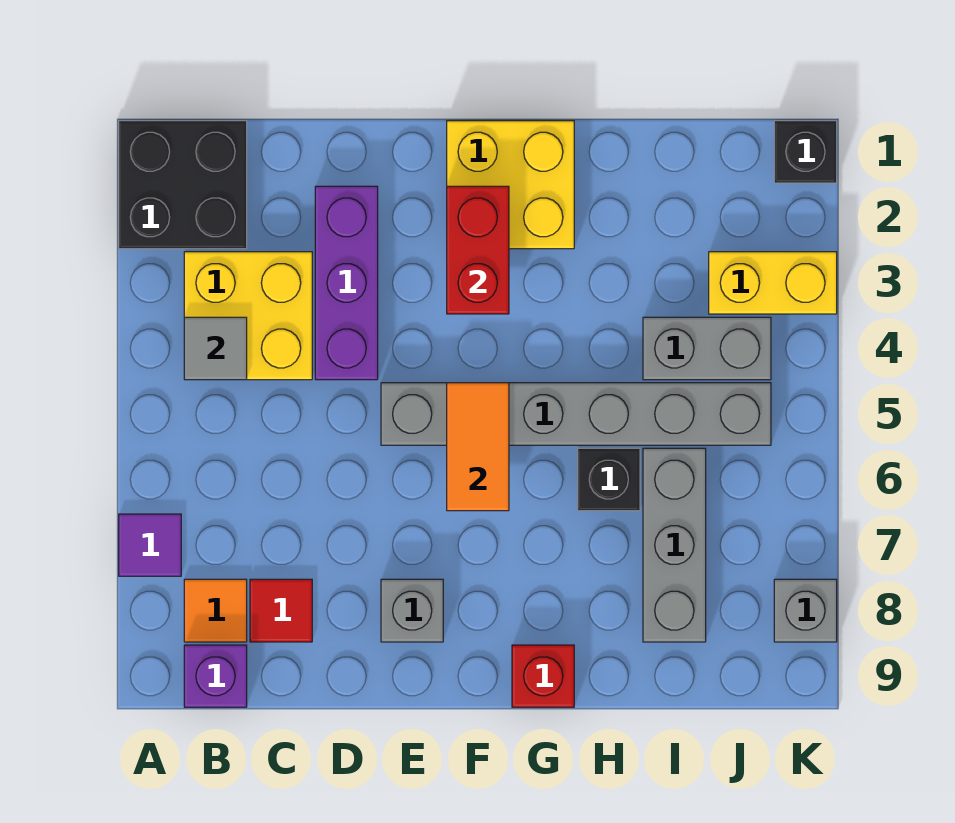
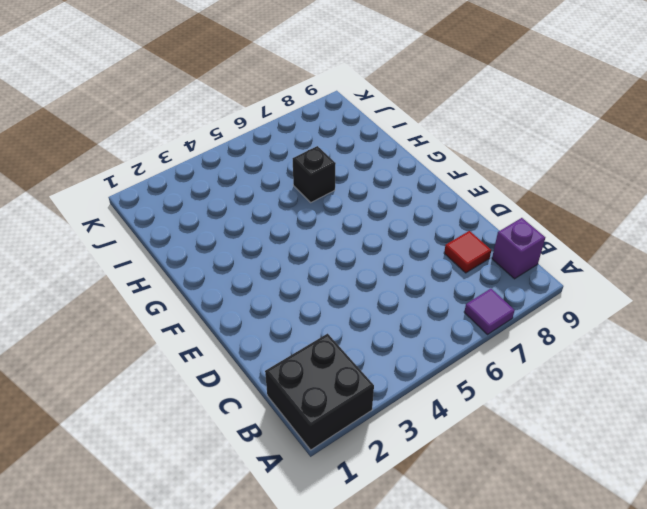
none -> yellow 2x2 brick [184,252,312,380]
none -> orange 1x1 tile [184,579,247,642]
none -> purple 1x3 brick [315,186,378,380]

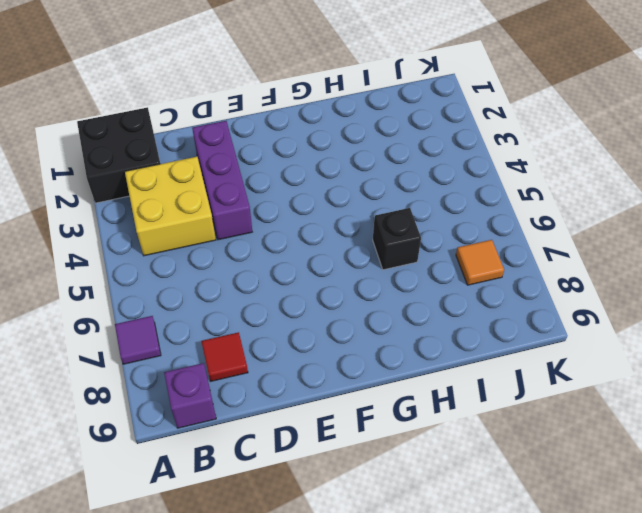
orange 1x1 tile [456,240,504,285] -> orange 1x1 tile moved to [184,579,247,642]
none -> grey 1x6 brick [381,383,771,445]
none -> grey 1x1 brick [381,579,443,642]
none -> yellow 2x2 brick [447,121,574,249]

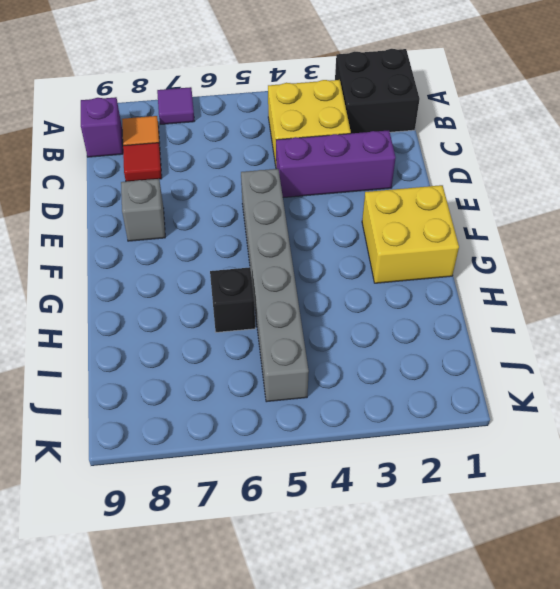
none -> red 1x1 brick [512,645,574,707]
none -> grey 1x2 brick [643,317,771,380]
none -> grey 1x3 brick [643,448,706,642]

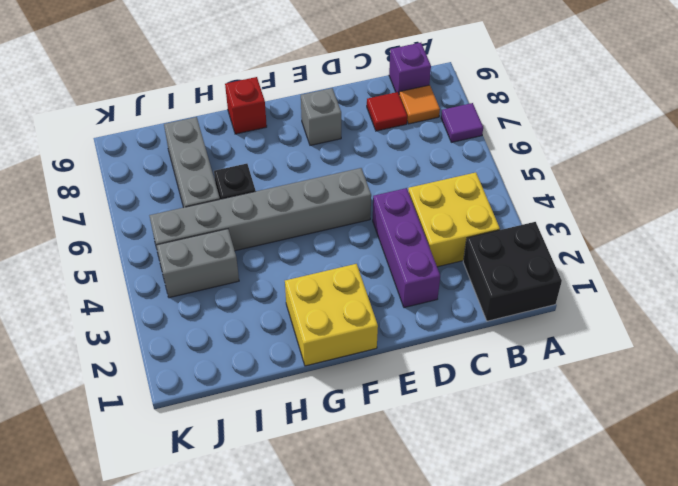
none -> yellow 1x2 brick [709,252,837,314]
none -> black 1x1 brick [774,121,837,183]
none -> grey 1x1 brick [774,579,837,642]

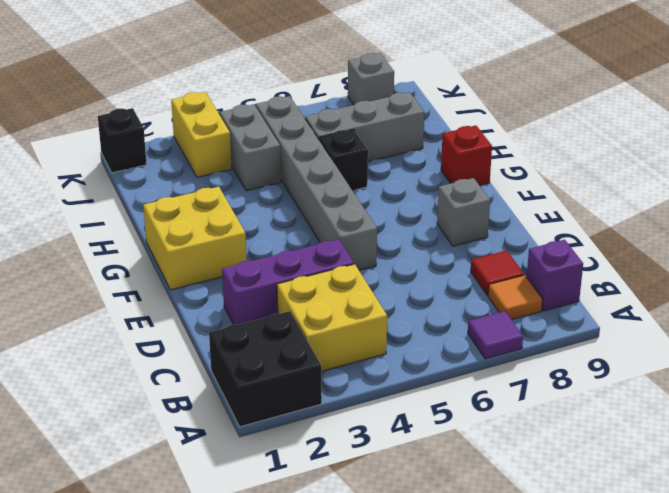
none -> grey 1x1 tile [184,317,247,380]
none -> red 1x2 brick [447,186,509,314]
none -> orange 1x2 tile [447,383,509,511]

